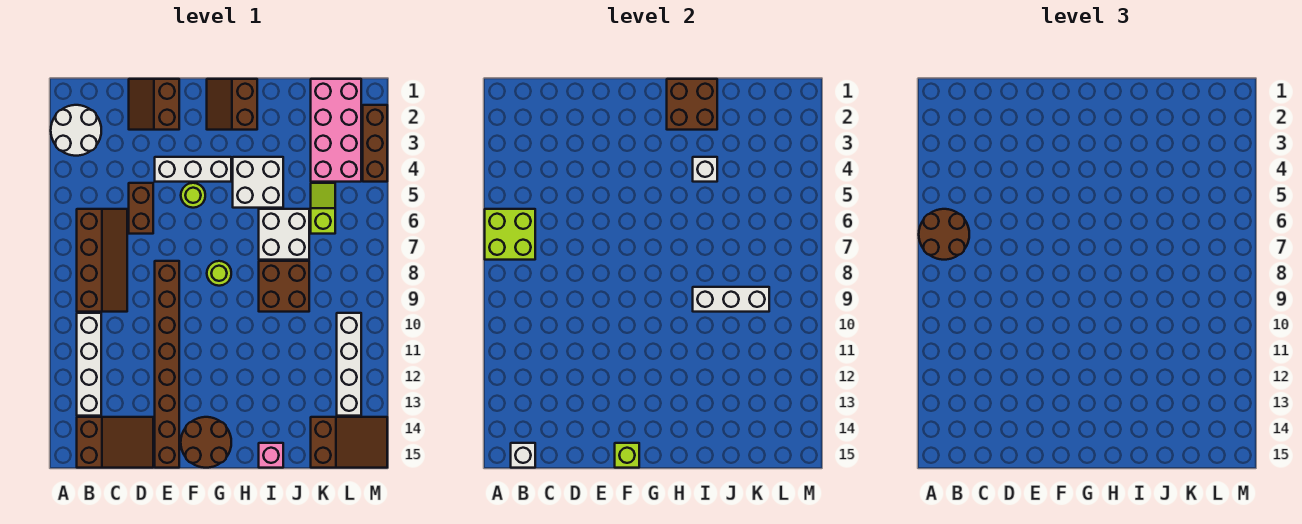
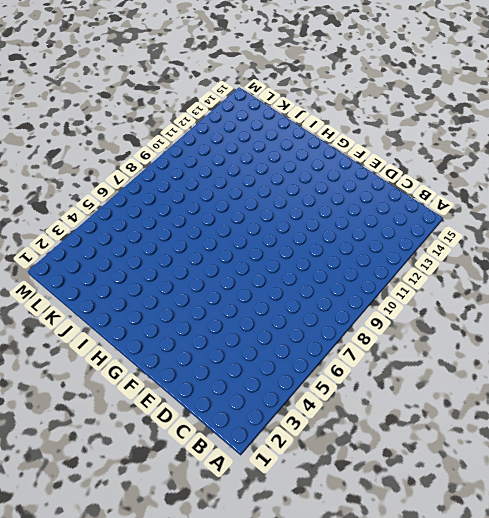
none -> white 2x2 round brick [51,105,101,156]
none -> brown 2x4 slope [77,209,127,312]
none -> white 1x4 brick [77,313,101,416]

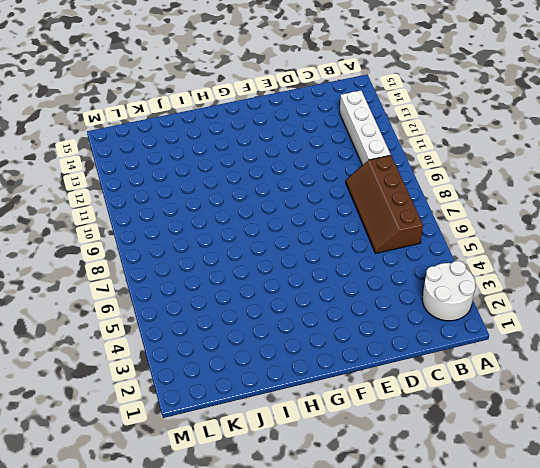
none -> brown 2x3 slope [77,417,153,468]
none -> brown 2x2 slope [129,79,179,130]
none -> brown 1x2 brick [129,183,153,234]

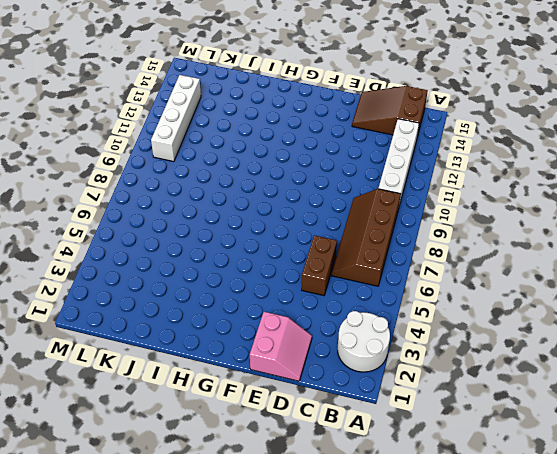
pink 2x2 slope [250,312,312,381] -> brown 2x2 slope [129,79,179,130]
none -> white 1x3 brick [155,157,231,182]
none -> brown 1x8 brick [155,261,179,468]
none -> lime 1x1 round brick [181,183,205,208]

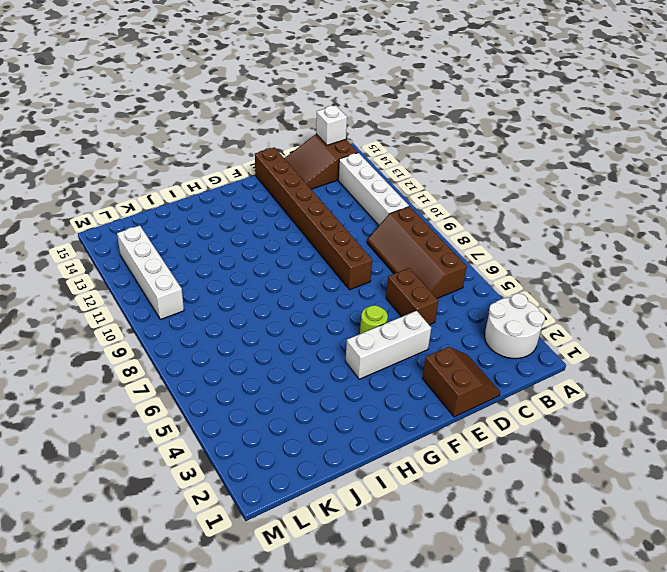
none -> brown 2x2 round brick [181,417,231,468]
none -> brown 2x2 slope [207,79,257,130]
none -> lime 1x1 round brick [207,261,231,286]

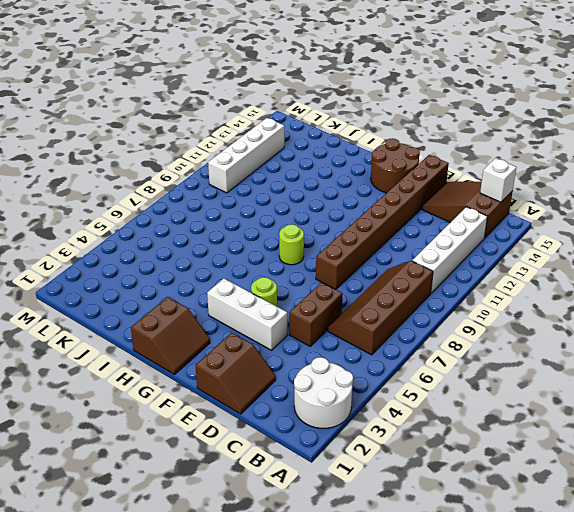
none -> white 2x2 brick [233,157,283,208]
none -> white 2x2 brick [259,209,309,260]
none -> brown 2x2 brick [259,261,309,312]

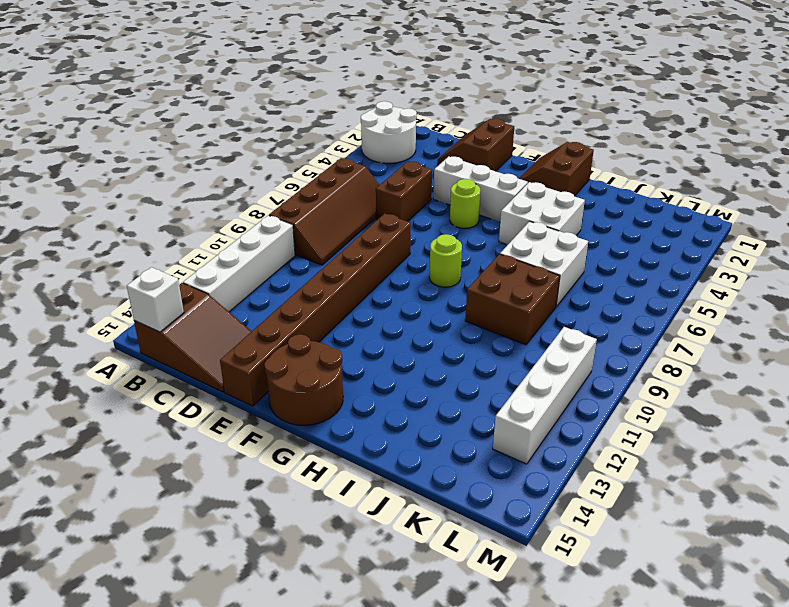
none -> pink 1x1 brick [259,443,283,468]
none -> pink 2x4 brick [311,79,361,182]
none -> lime 1x2 slope [311,183,335,234]

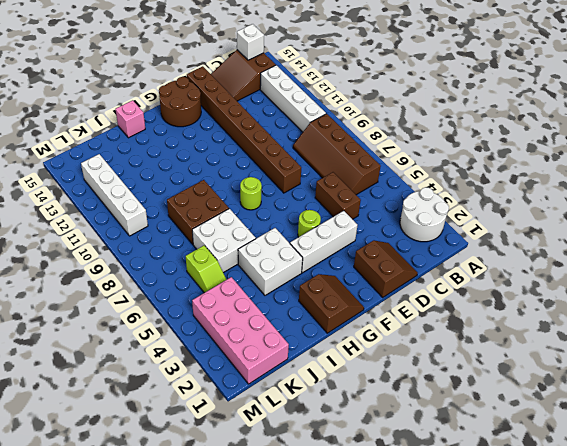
none -> brown 2x3 slope [311,417,387,468]
none -> brown 1x3 brick [363,105,387,182]
none -> lime 2x2 brick [485,209,535,260]

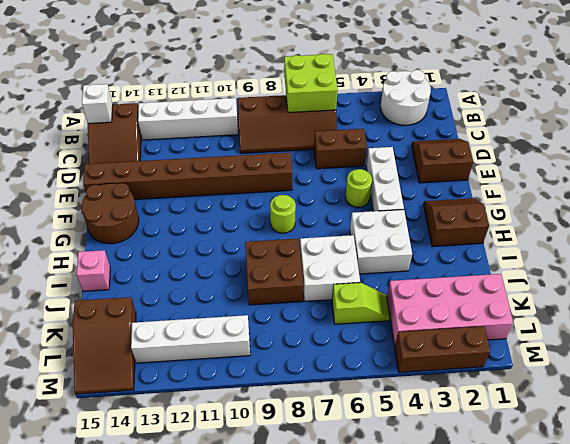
none -> lime 1x1 brick [615,443,639,468]
none -> brown 2x2 brick [667,79,717,130]
none -> white 1x1 brick [693,157,717,182]

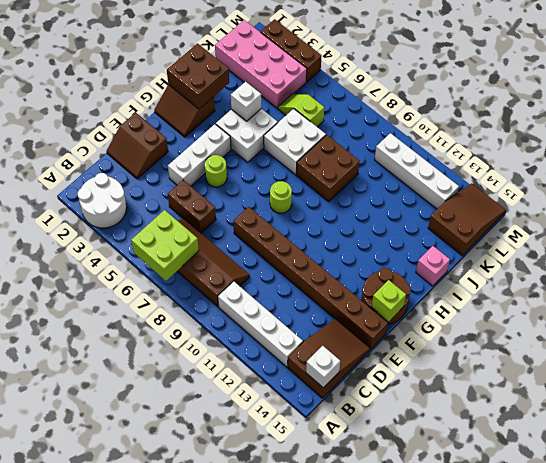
none -> white 1x3 brick [693,287,769,312]
none -> brown 2x2 round brick [919,209,969,260]

